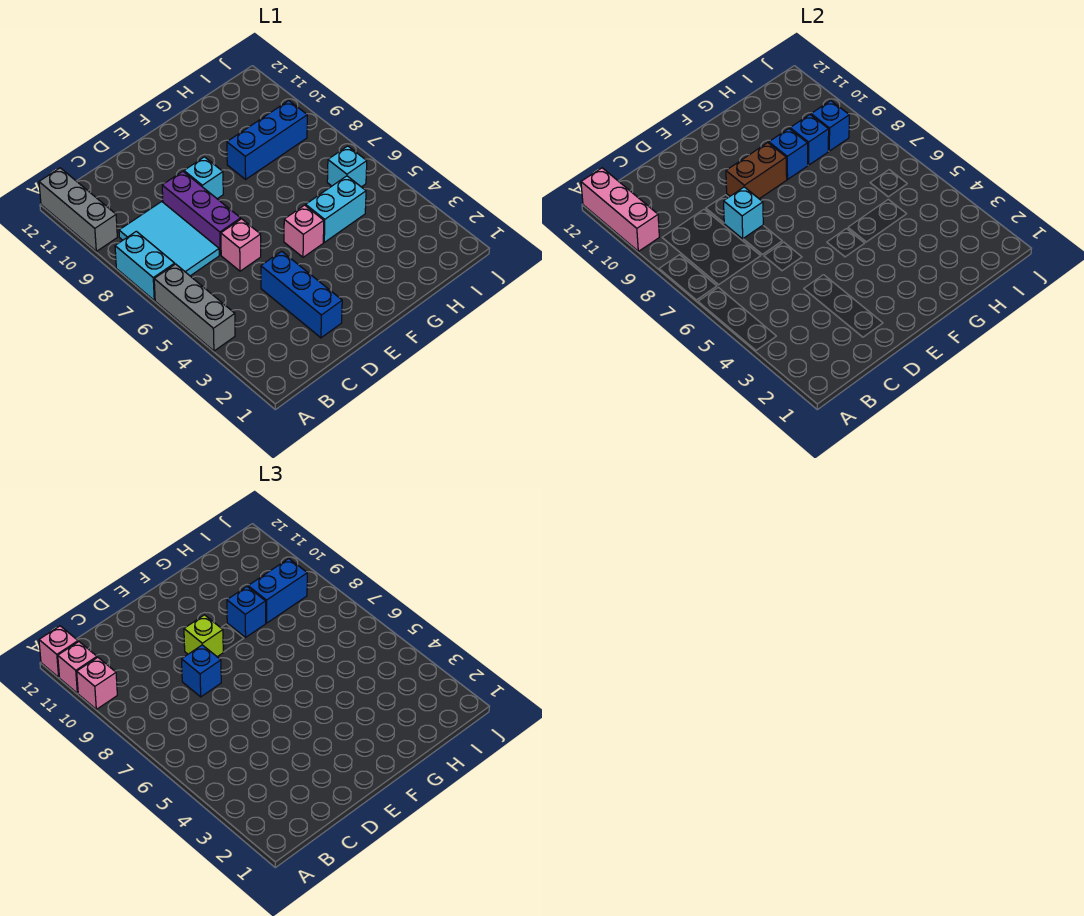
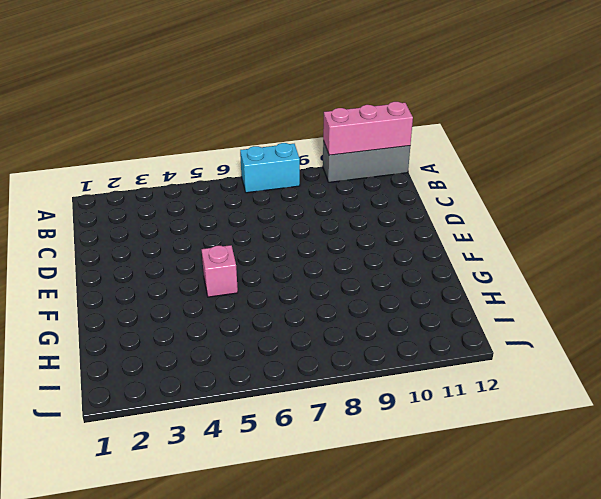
none -> grey 1x3 brick [154,264,235,351]
none -> cyan 2x3 tile [119,202,219,276]
none -> blue 1x3 brick [261,251,342,338]

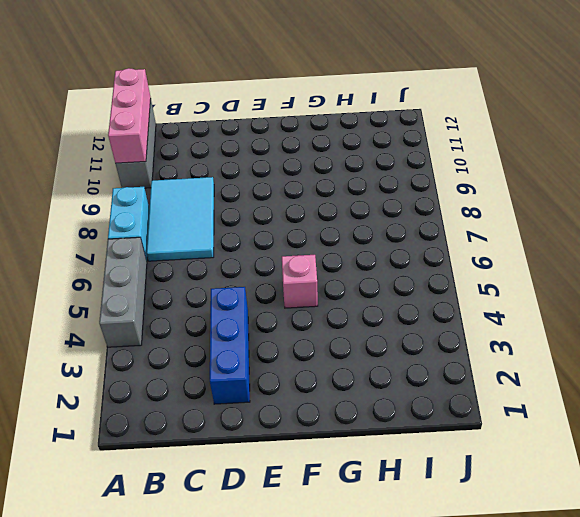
none -> pink 1x1 brick [221,219,261,271]
none -> purple 1x3 brick [162,171,241,255]
none -> cyan 1x1 brick [184,157,223,199]

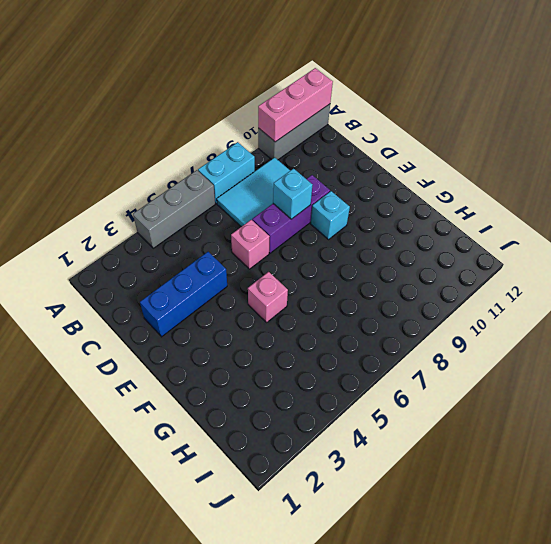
none -> cyan 1x2 brick [306,176,366,242]
none -> blue 1x3 brick [227,101,307,179]
none -> cyan 1x1 brick [327,146,367,187]

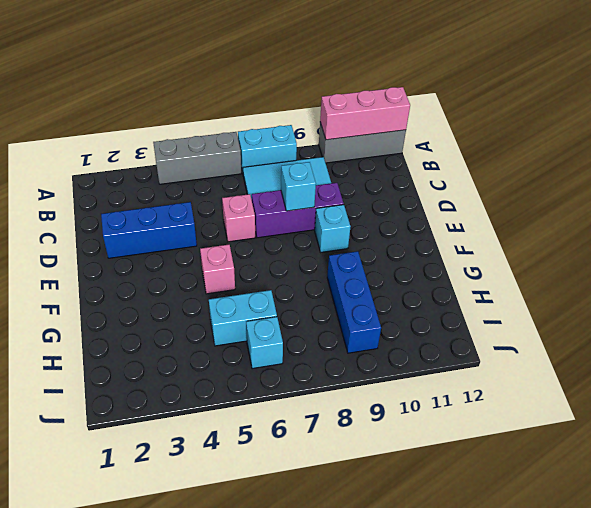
cyan 1x2 brick [209,290,277,346] -> cyan 1x2 brick turned to [306,176,366,242]
none -> brown 1x2 brick [726,143,787,199]
none -> blue 1x1 brick [769,129,808,179]
none -> blue 1x1 brick [790,115,829,165]

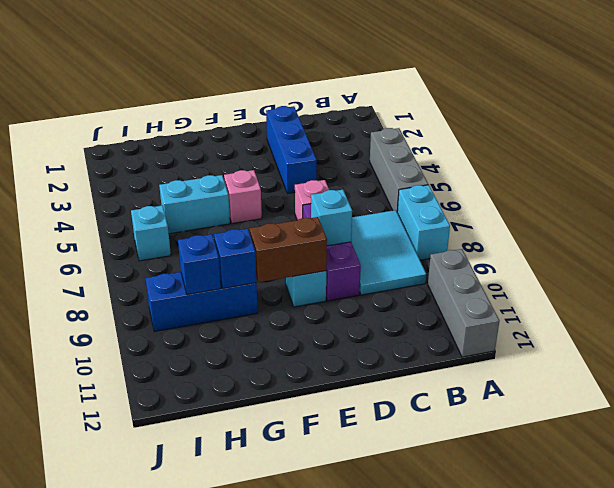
none -> pink 1x3 brick [581,168,659,251]
none -> blue 1x1 brick [811,101,849,151]
none -> pink 1x1 brick [77,657,117,709]

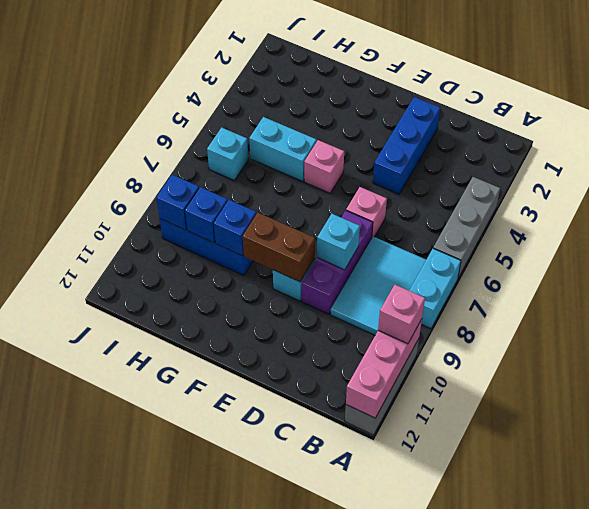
none -> pink 1x1 brick [58,642,97,693]
none -> pink 1x1 brick [39,626,78,677]
none -> blue 1x1 brick [182,645,221,697]

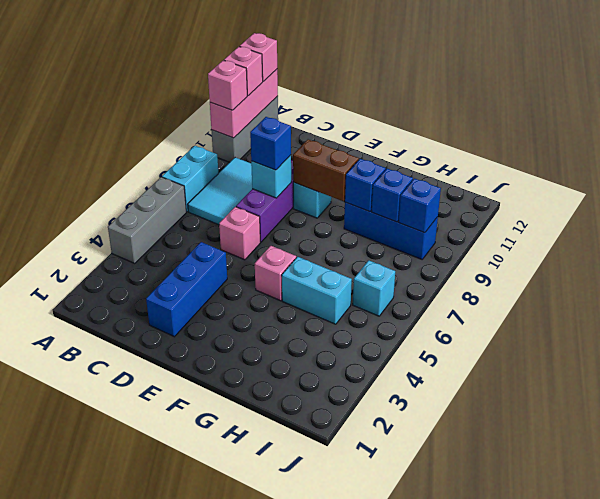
none -> lime 1x1 brick [184,615,223,657]
none -> blue 1x1 brick [227,587,266,637]
none -> blue 1x2 brick [248,559,307,623]

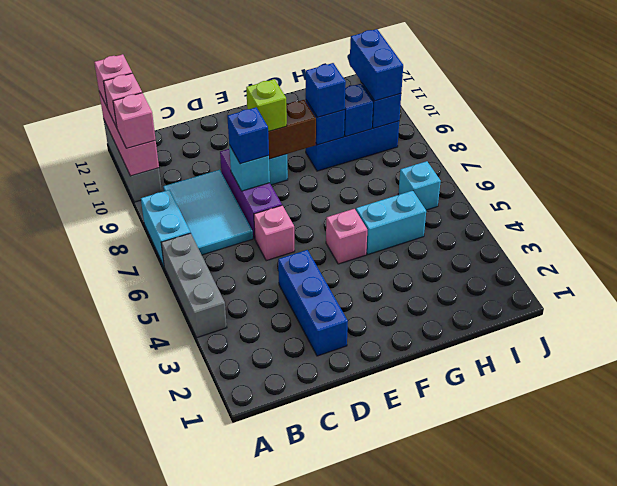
blue 1x2 brick [350,29,403,101] -> blue 1x2 brick turned to [248,559,307,623]

